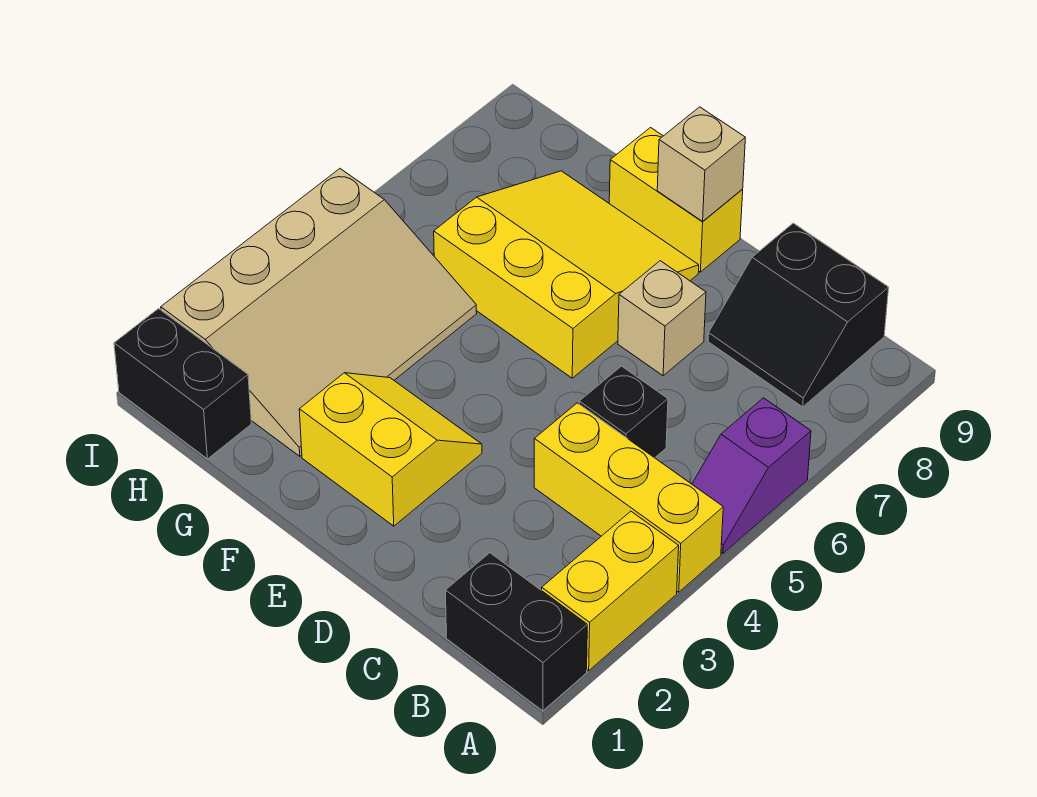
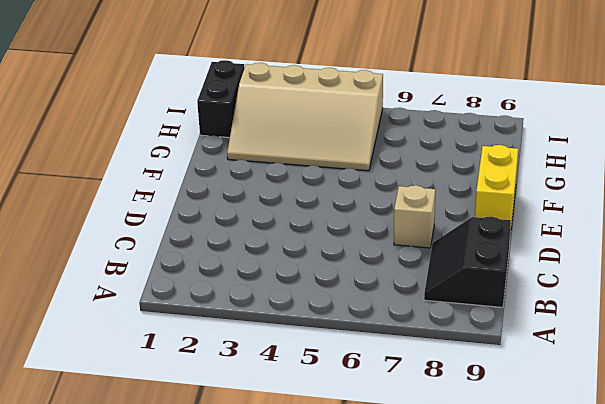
none -> black 1x2 brick [446,553,587,711]
none -> yellow 1x2 brick [542,511,679,671]
none -> yellow 1x3 brick [534,403,723,592]

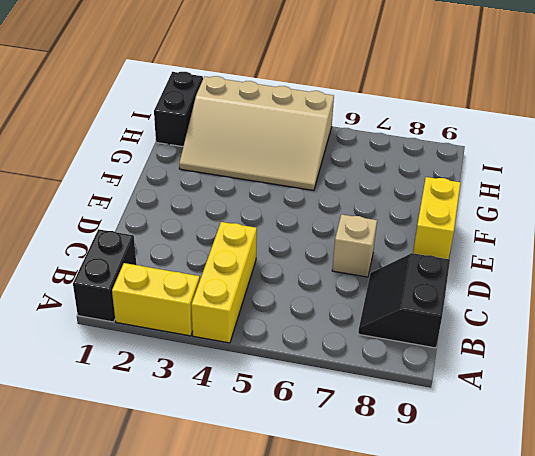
none -> purple 1x2 slope [692,398,811,554]
none -> black 1x1 brick [579,366,668,458]
none -> yellow 2x2 slope [299,373,482,526]

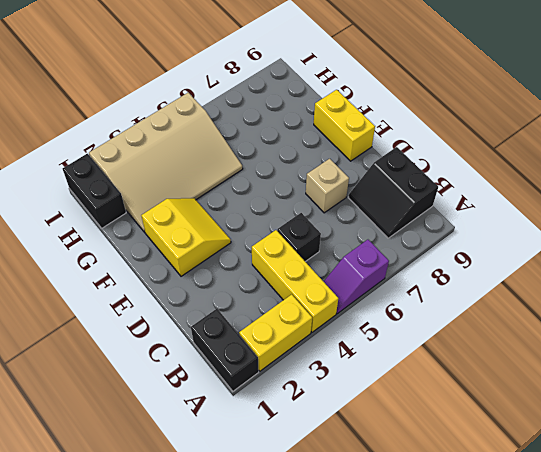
none -> yellow 3x3 slope [434,171,699,378]
none -> tan 1x1 brick [657,107,745,221]

